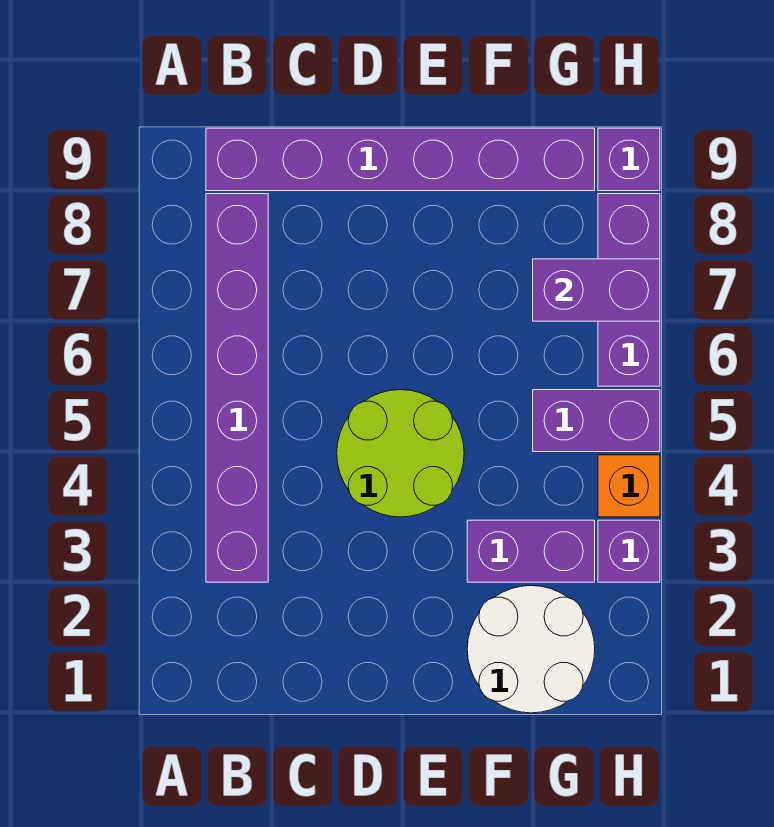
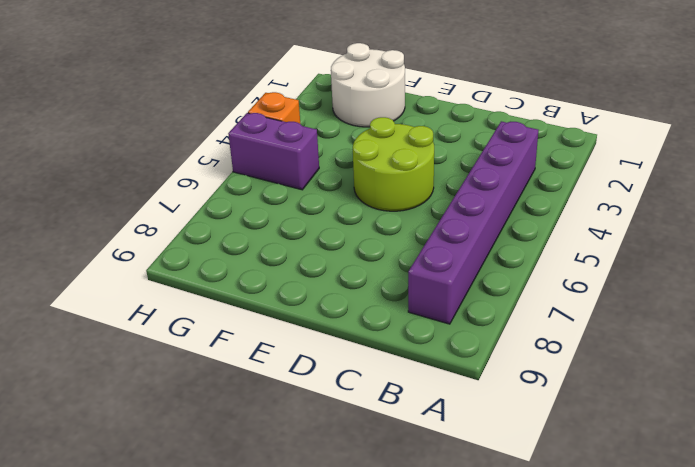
none -> purple 1x6 brick [206,128,595,191]
none -> purple 1x2 brick [467,520,595,582]

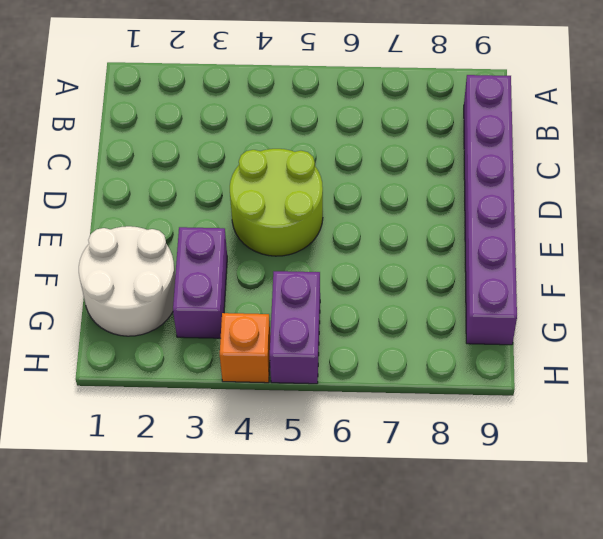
none -> purple 1x6 brick [206,194,268,582]
none -> purple 1x1 brick [598,520,660,582]

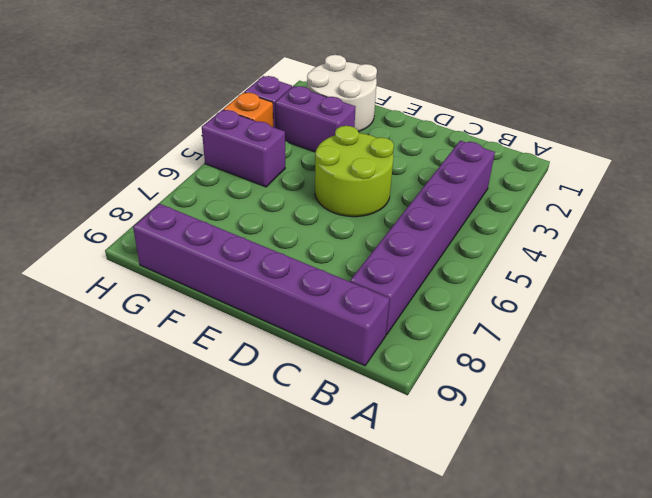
none -> purple 1x3 brick [598,194,660,386]
none -> purple 1x1 brick [598,128,660,191]

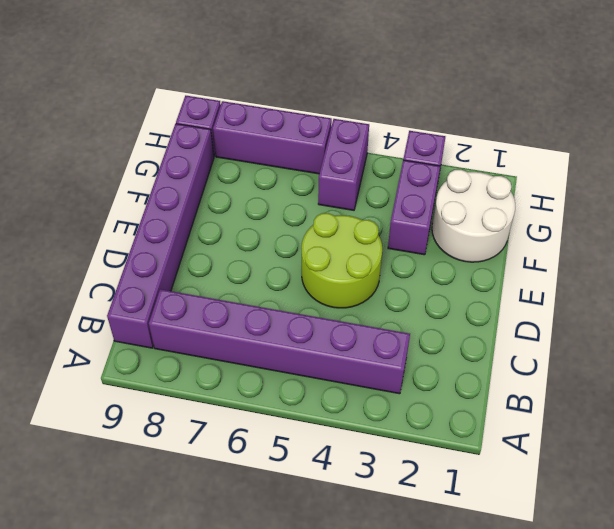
none -> orange 1x1 brick [598,455,660,517]
none -> purple 1x2 brick [533,259,660,321]

